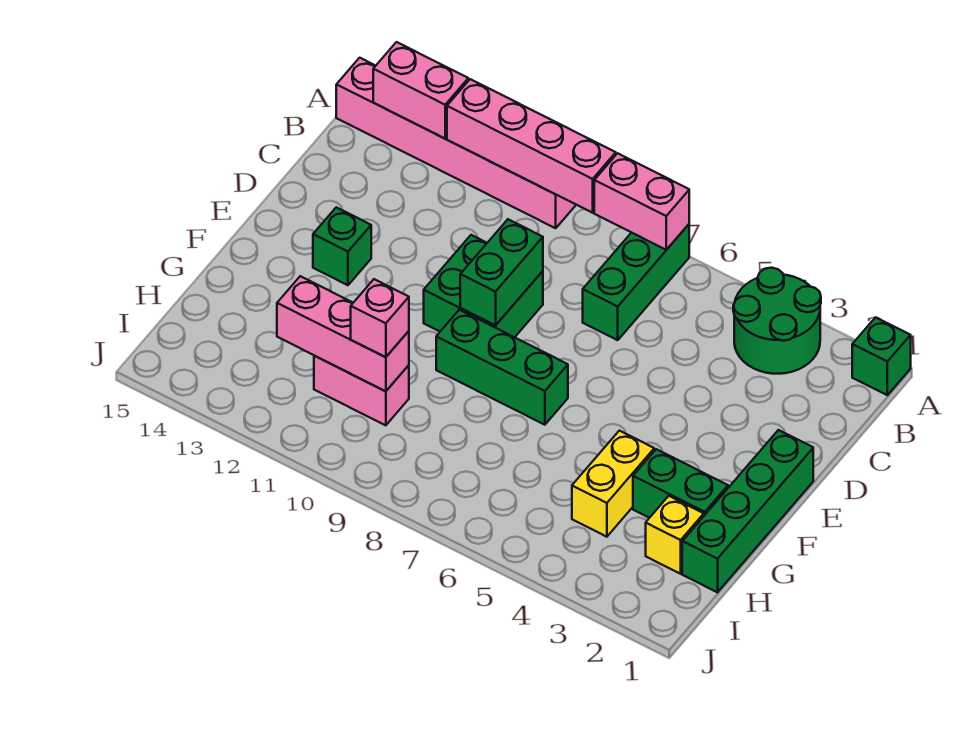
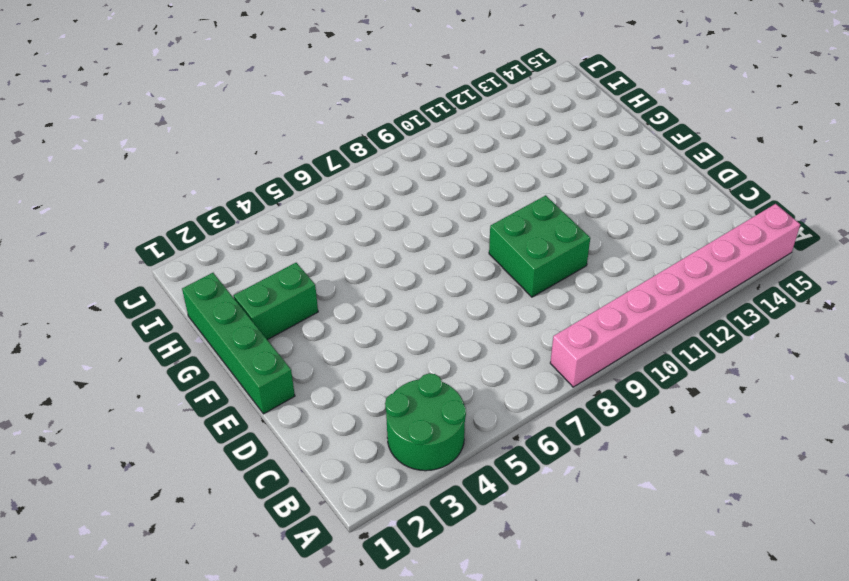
pink 1x8 brick [550,204,800,387] -> pink 1x6 brick [336,58,576,228]
none -> green 1x1 brick [852,317,911,395]
none -> green 1x3 brick [583,224,689,340]
none -> green 1x1 brick [313,207,371,285]

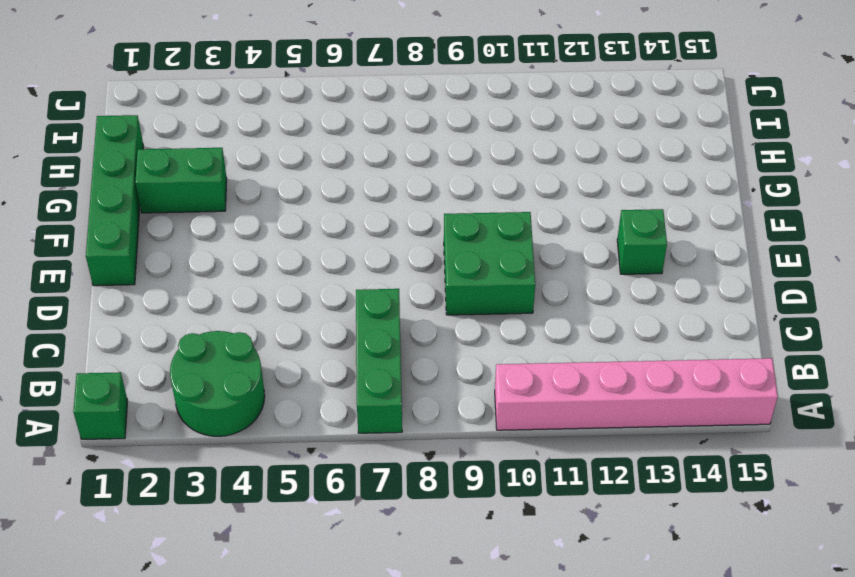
none -> green 1x3 brick [436,310,568,425]
none -> yellow 1x2 brick [572,431,654,537]
none -> yellow 1x1 brick [646,496,704,574]

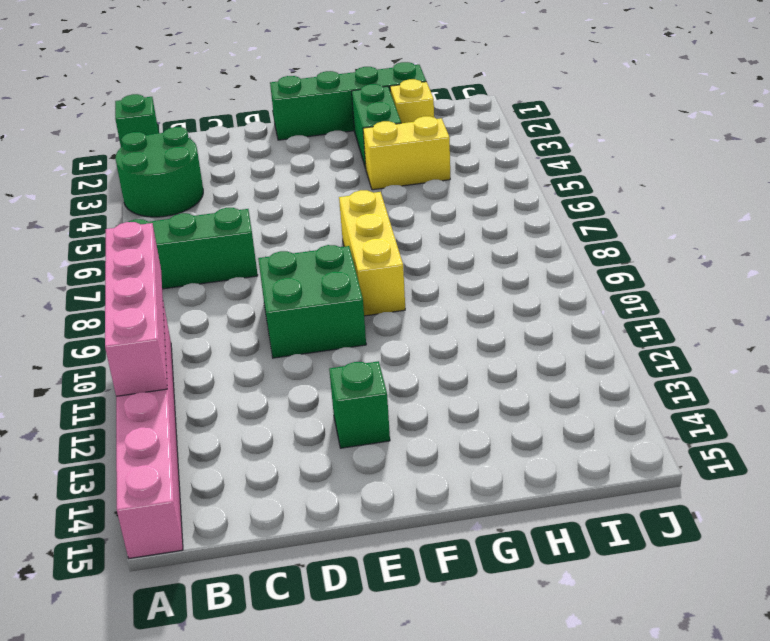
yellow 1x3 brick [339,190,405,316] -> green 1x3 brick [436,310,568,425]
none -> pink 1x2 brick [314,356,409,425]
none -> pink 1x2 brick [594,153,689,250]
none -> pink 1x2 brick [373,42,468,139]

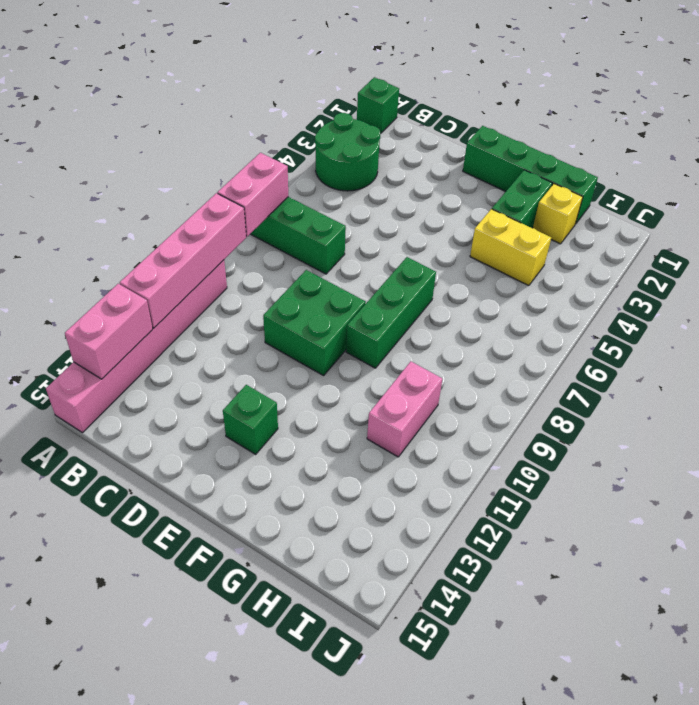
none -> green 1x2 brick [460,219,543,326]
none -> pink 1x3 brick [277,276,409,391]
none -> pink 1x1 brick [351,279,409,357]

